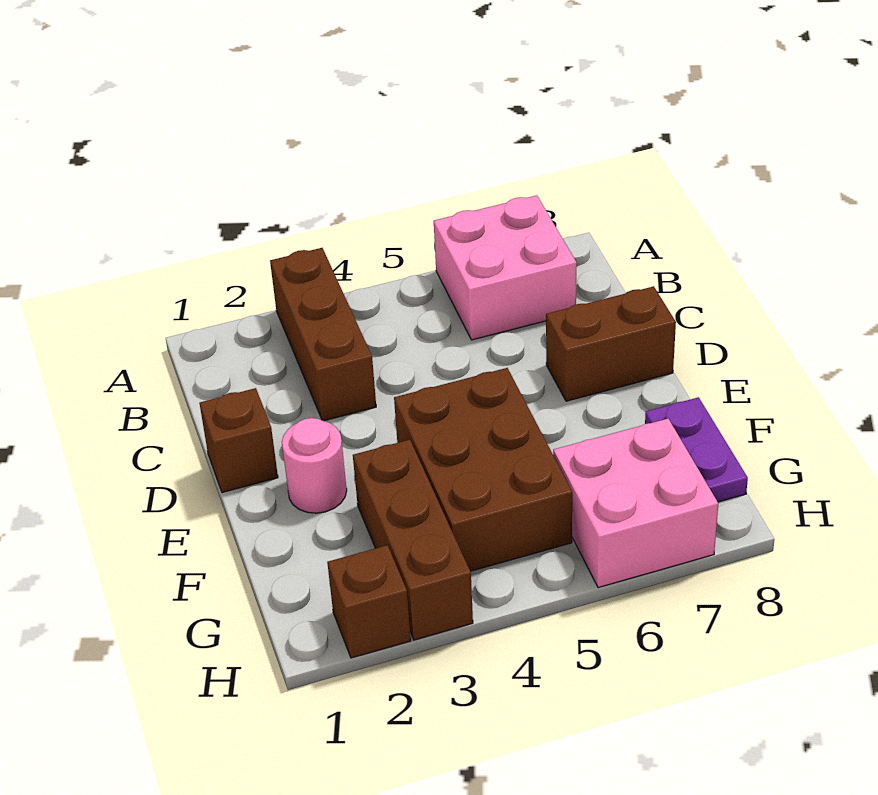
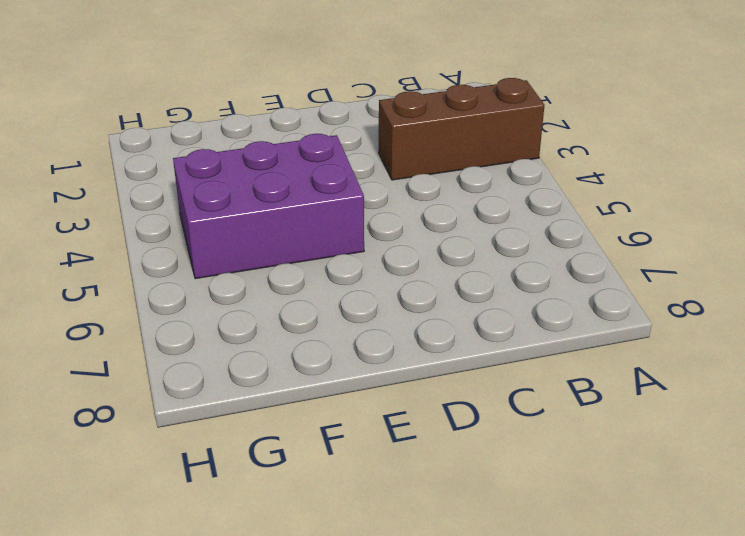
purple 2x3 brick [173,134,364,279] -> brown 2x3 brick [394,368,572,571]
none -> pink 2x2 brick [434,195,577,340]
none -> brown 1x1 brick [200,388,278,493]

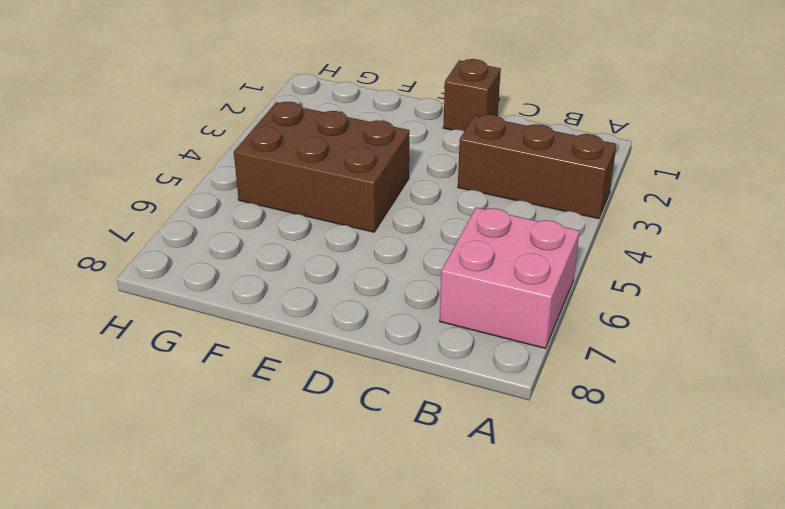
none -> brown 1x2 brick [546,286,676,401]
none -> pink 1x1 round brick [282,418,347,513]

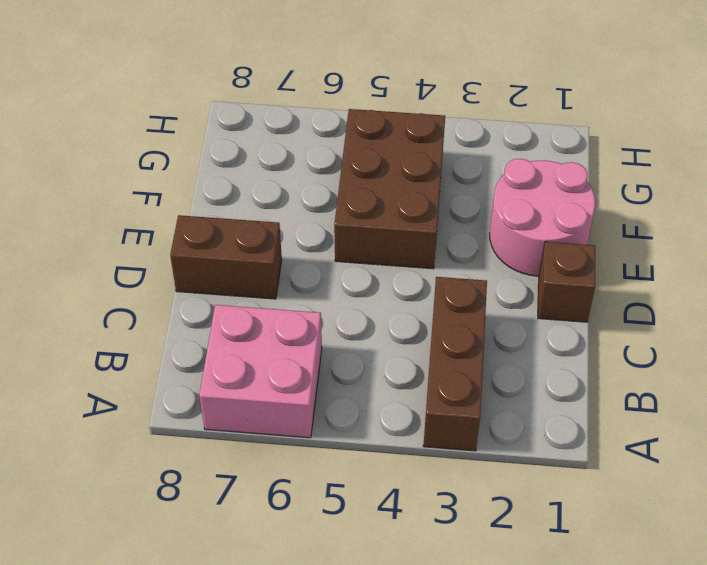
pink 2x2 round brick [490,159,595,276] -> pink 1x1 round brick [282,418,347,513]
none -> brown 1x3 brick [353,440,473,640]
none -> purple 1x2 plate [645,397,748,502]

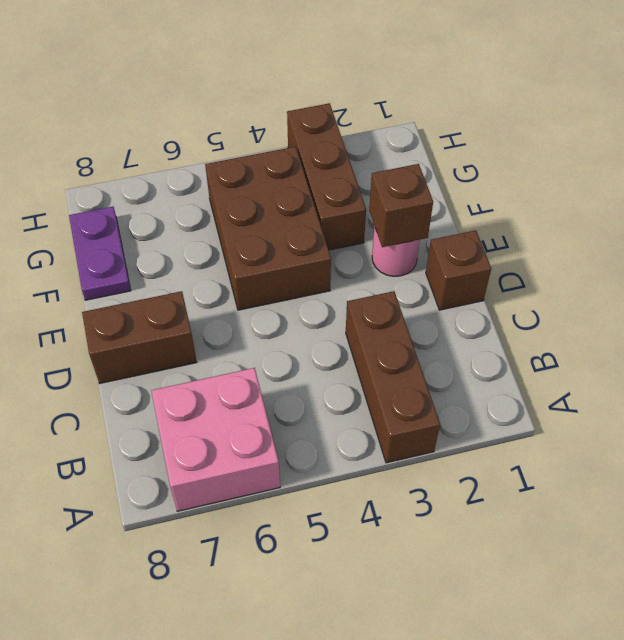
brown 1x1 brick [369,164,433,247] -> brown 1x1 brick moved to [327,545,411,658]
none -> pink 2x2 brick [553,419,718,588]

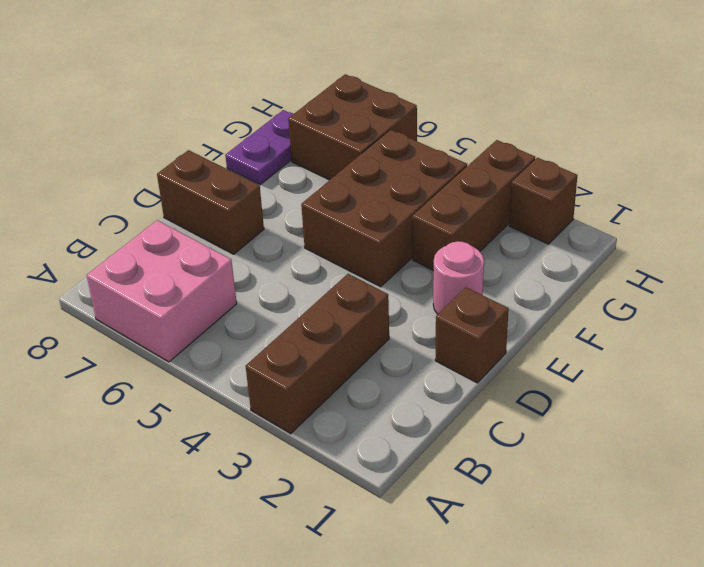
brown 2x2 brick [288,74,417,180] -> pink 2x2 brick [553,419,718,588]

